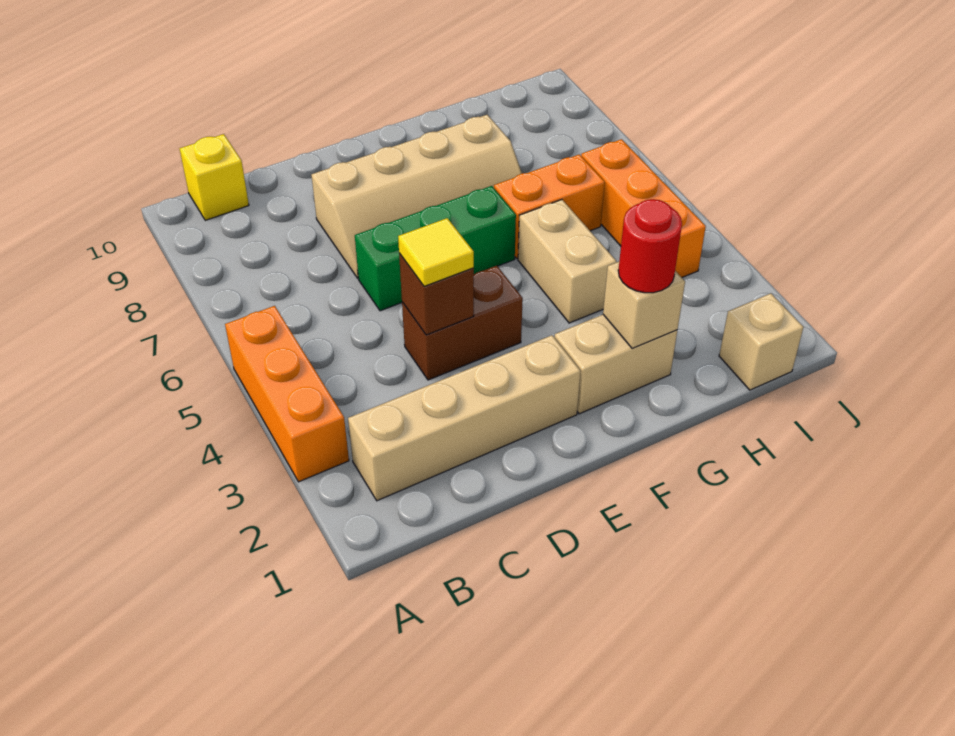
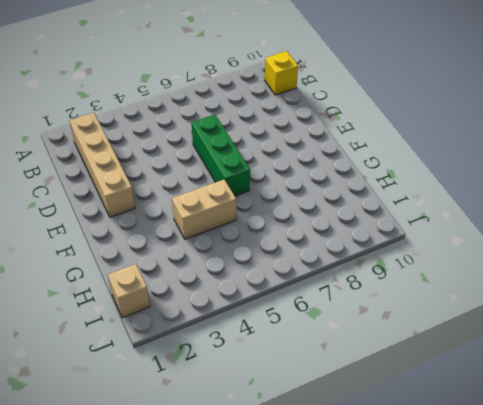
none -> orange 1x3 brick [225,306,349,482]
none -> brown 1x2 brick [402,266,523,380]
none -> tan 2x4 slope [311,115,522,278]

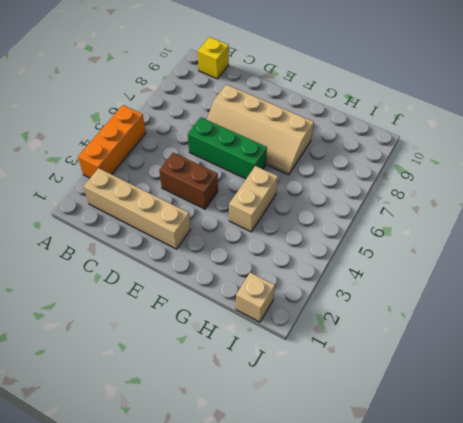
none -> tan 1x2 brick [554,315,677,414]
none -> orange 1x2 brick [494,154,605,259]
none -> orange 1x3 brick [581,139,706,277]

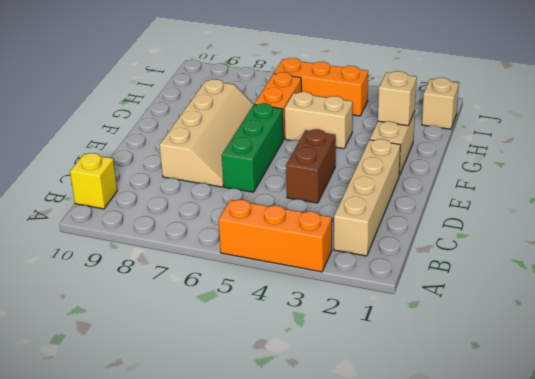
none -> brown 1x1 brick [399,253,474,335]
none -> yellow 1x1 tile [398,218,474,286]
none -> red 1x1 round brick [618,199,682,293]

